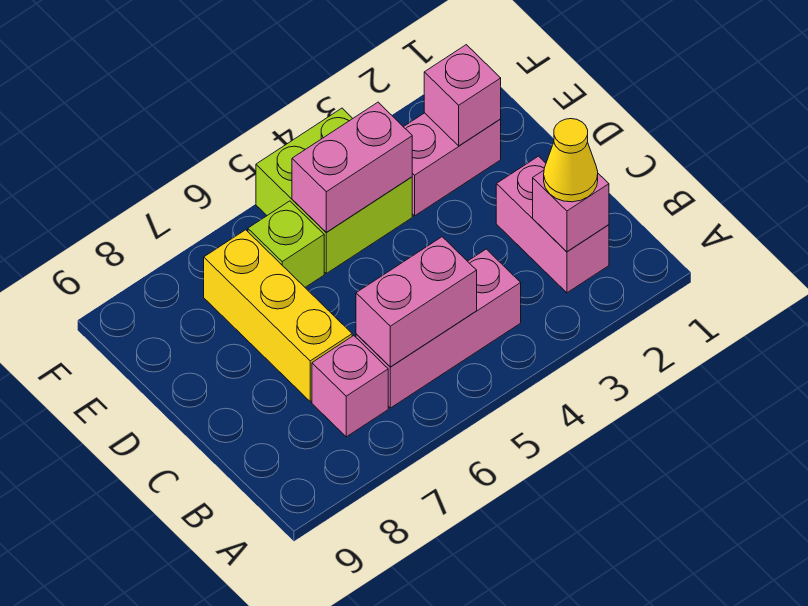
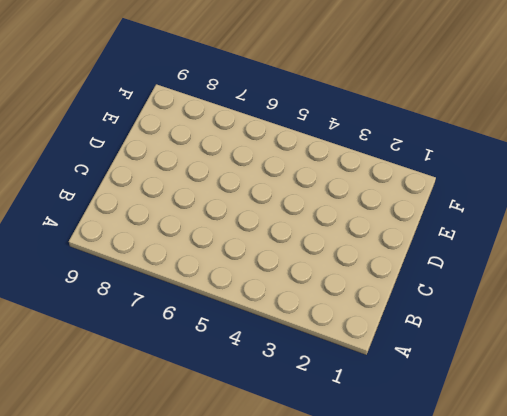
none -> pink 1x2 brick [496,156,609,293]
none -> pink 1x3 brick [356,249,521,408]
none -> pink 1x1 brick [312,336,388,437]

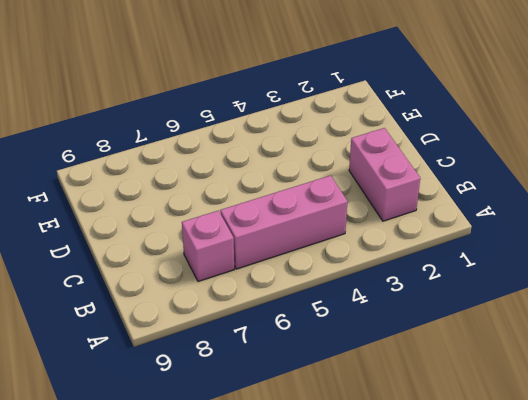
none -> yellow 1x3 brick [204,230,352,401]
none -> pink 1x2 brick [404,113,501,216]
none -> lime 2x2 brick [256,108,412,273]

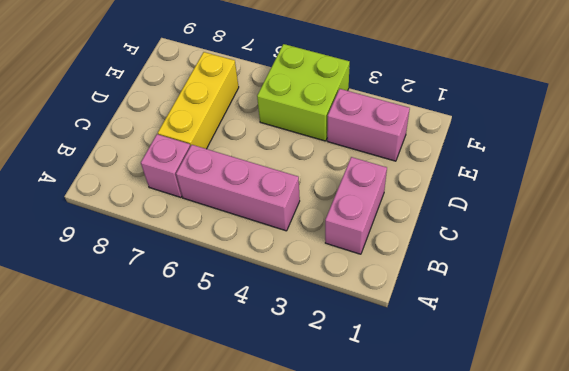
none -> lime 1x1 brick [248,201,324,287]
none -> pink 1x1 brick [533,170,609,252]
none -> pink 1x2 brick [356,237,477,367]

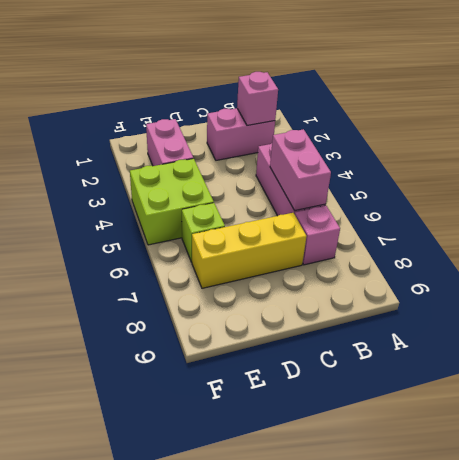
none -> pink 1x1 brick [424,45,501,146]
none -> pink 1x2 brick [292,102,412,232]
none -> yellow 1x1 cone [544,119,598,202]

